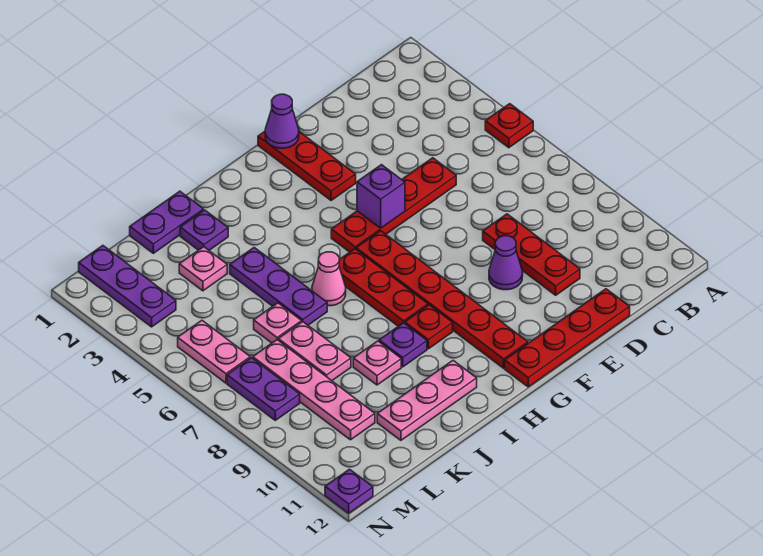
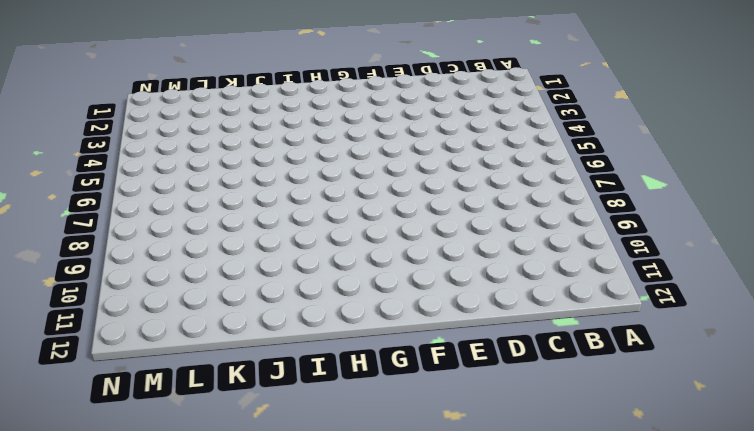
none -> red 1x1 plate [485,104,533,148]
none -> red 1x4 plate [331,158,456,252]
none -> red 1x3 plate [483,214,580,295]

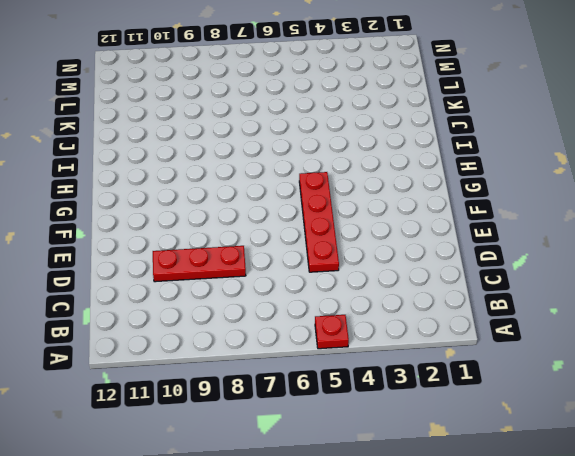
none -> red 1x4 plate [505,289,630,387]
none -> purple 1x1 cone [489,236,523,290]
none -> red 1x3 plate [258,132,356,201]

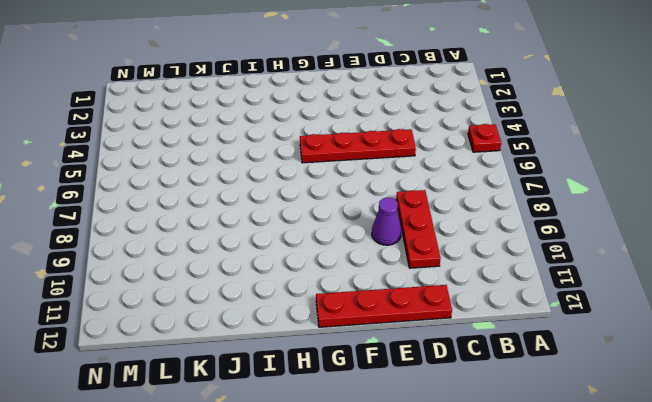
none -> red 1x3 plate [258,132,356,201]
none -> red 1x6 plate [356,231,528,368]
none -> red 1x3 plate [339,249,428,326]

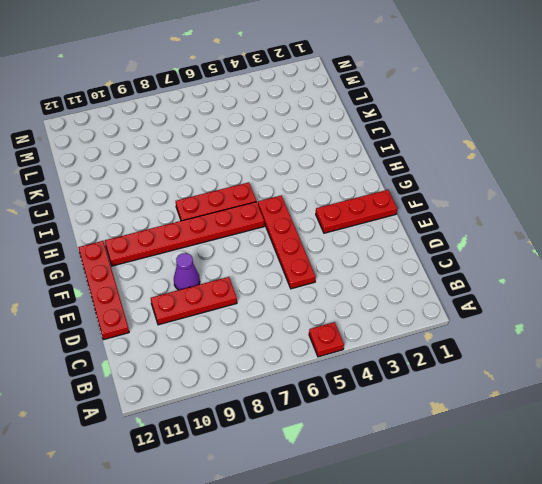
none -> red 1x1 plate [405,305,453,349]
none -> pink 1x1 cone [312,252,346,306]
none -> purple 1x1 plate [379,323,427,367]

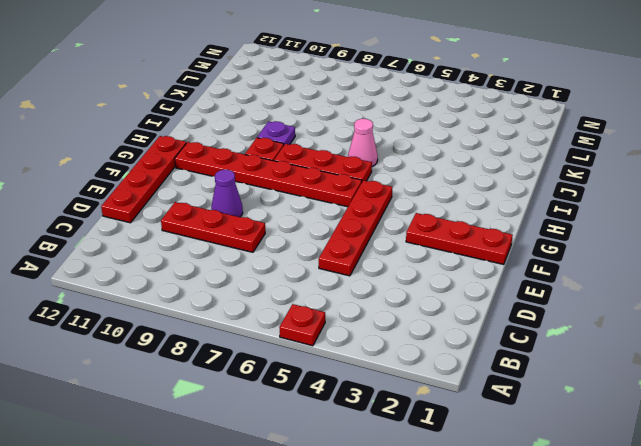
none -> pink 1x3 plate [377,360,477,440]
none -> purple 1x2 plate [130,191,203,253]
none -> purple 1x1 plate [180,210,228,250]

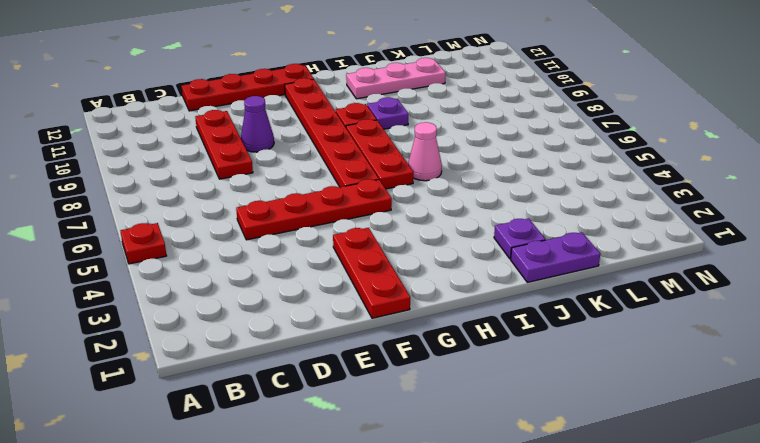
none -> purple 1x3 plate [230,248,327,325]
none -> pink 1x1 plate [353,341,401,385]
none -> pink 1x1 plate [179,247,227,291]

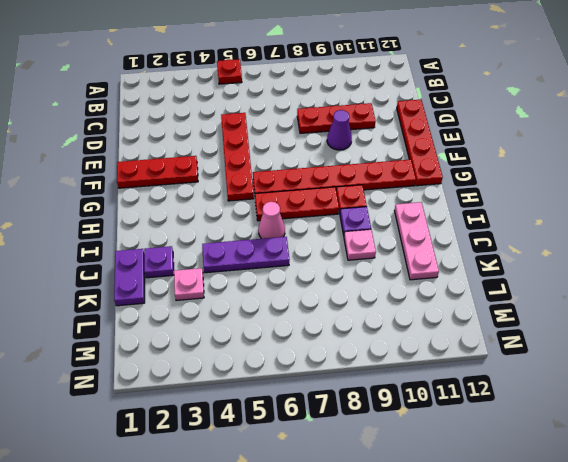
none -> pink 1x1 plate [254,303,302,343]
none -> pink 1x2 plate [278,322,351,381]
none -> pink 1x4 plate [253,340,375,440]

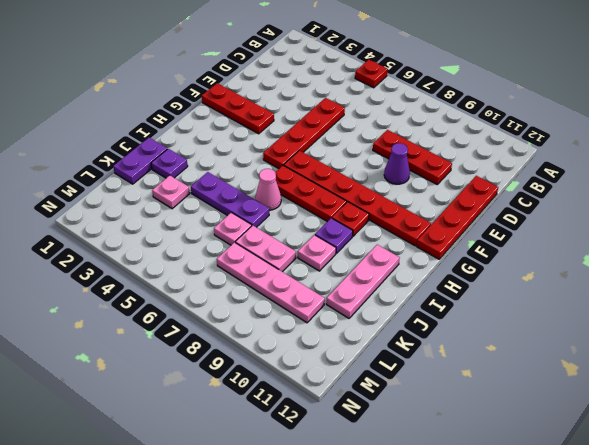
none -> purple 1x3 plate [79,246,176,327]
none -> pink 1x2 plate [178,320,250,383]
none -> purple 1x2 plate [227,358,300,420]

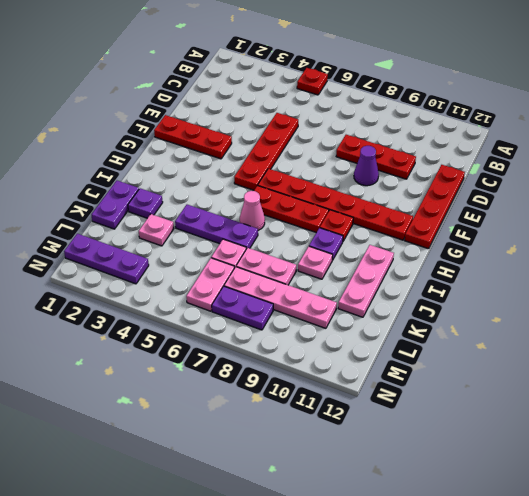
pink 1x2 plate [186,258,235,311] -> pink 1x2 plate turned to [178,320,250,383]
none -> purple 1x1 plate [325,469,373,513]
none -> purple 1x1 cone [265,94,299,148]
none -> purple 1x1 brick [357,165,405,228]

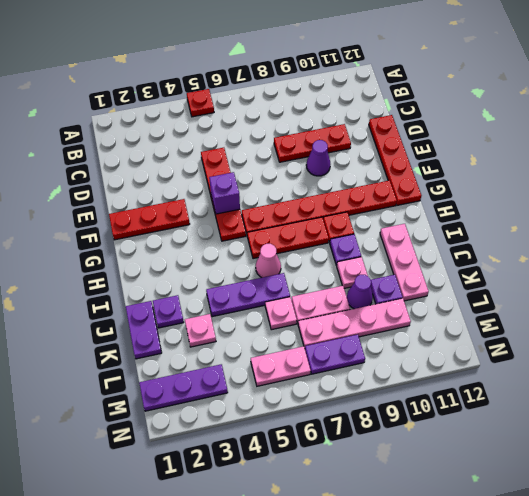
purple 1x1 cone [347,275,373,309] -> purple 1x1 cone moved to [265,94,299,148]
purple 1x1 plate [371,275,403,304] -> purple 1x1 plate moved to [325,469,373,513]

